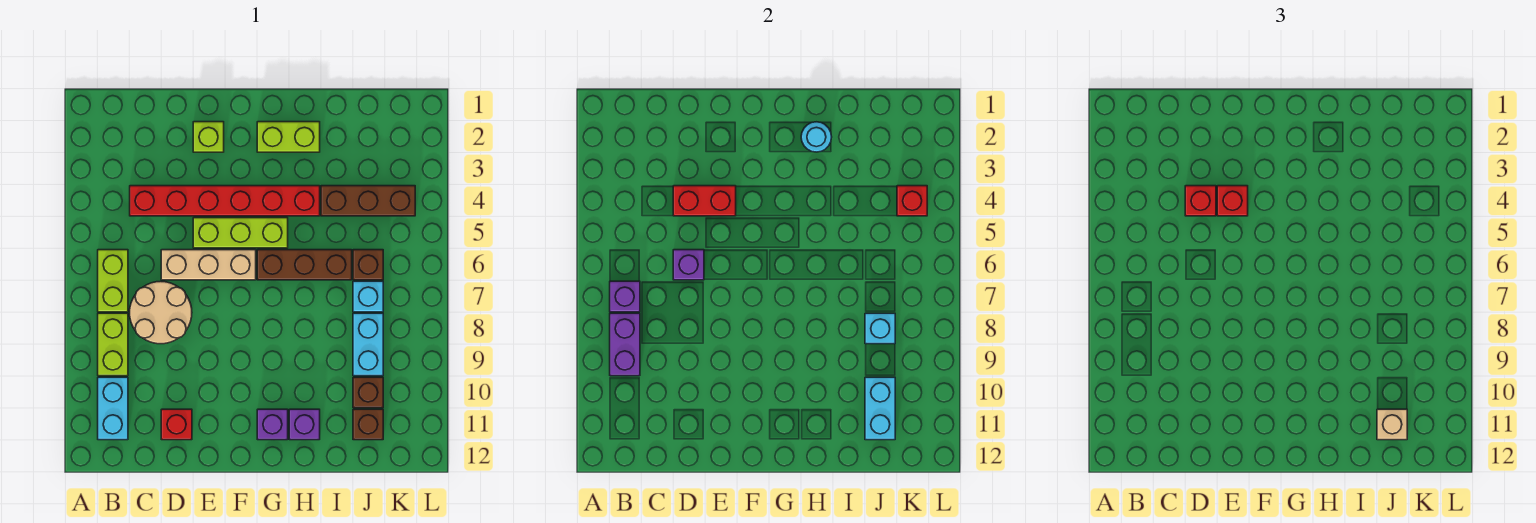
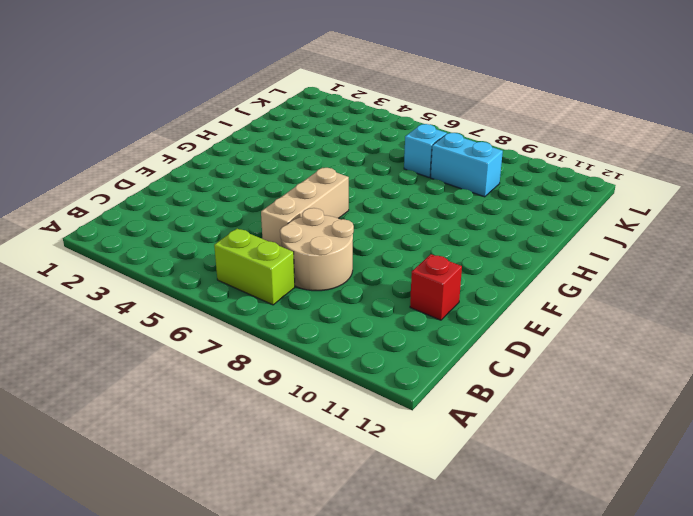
none -> lime 1x2 brick [98,313,128,376]
none -> cyan 1x2 brick [98,377,128,440]
none -> red 1x6 brick [130,186,320,216]
none -> lime 1x1 brick [193,122,224,152]

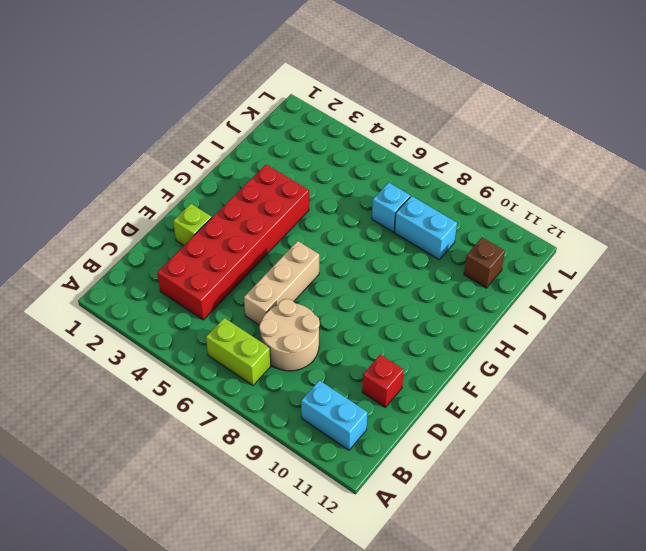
red 2x6 brick [157,164,309,320] -> red 1x6 brick [130,186,320,216]
none -> lime 1x2 brick [98,313,128,376]
none -> lime 1x3 brick [193,218,288,248]
none -> lime 1x2 brick [257,122,320,152]
none -> brown 1x3 brick [257,250,352,280]

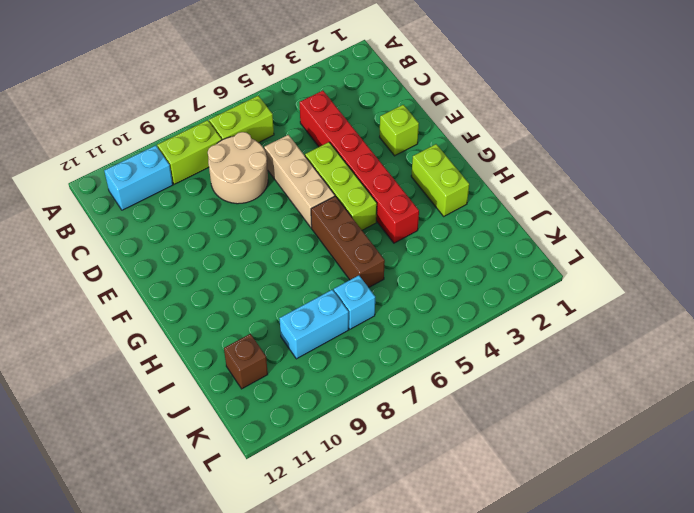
none -> red 1x1 brick [161,409,192,440]
none -> purple 1x1 brick [257,409,288,440]
none -> purple 1x1 brick [289,409,320,440]
none -> brown 1x3 brick [321,186,415,216]

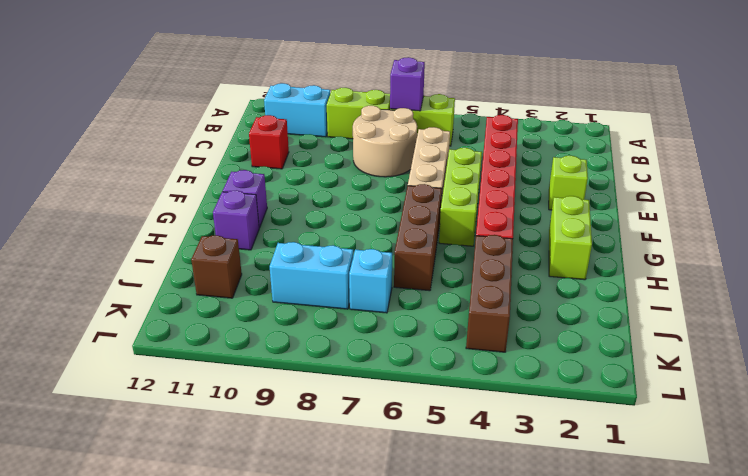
none -> brown 1x1 brick [353,250,383,280]
none -> brown 1x1 brick [353,377,383,408]
none -> purple 1x2 brick [610,313,640,376]
none -> red 1x2 brick [673,186,736,216]

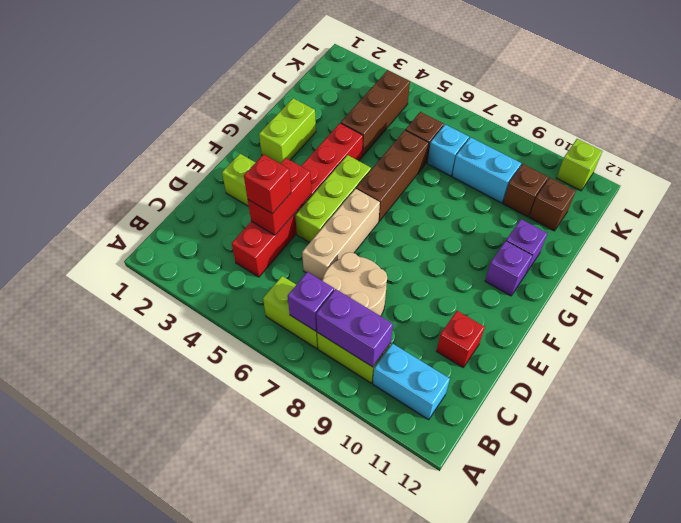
lime 1x1 brick [557,139,602,191] -> none
none -> purple 1x1 brick [673,250,704,280]
none -> cyan 1x1 round brick [801,122,832,152]
none -> cyan 1x1 brick [865,313,895,344]
none -> cyan 1x2 brick [865,377,895,440]

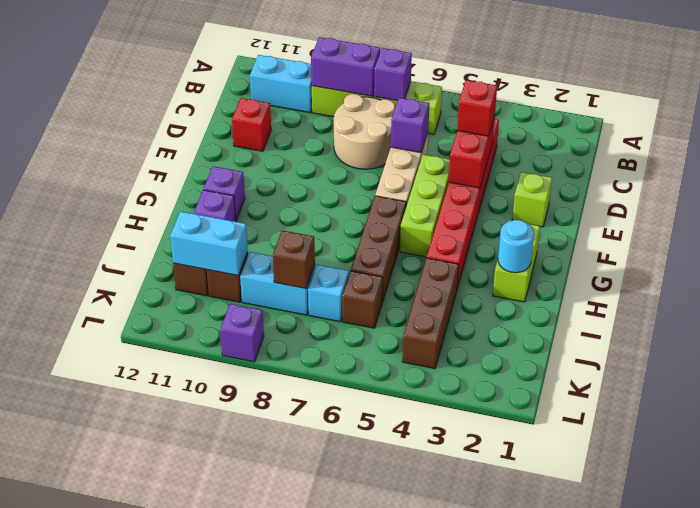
brown 1x1 brick [273,230,315,288] -> cyan 1x1 brick [865,313,895,344]
purple 1x1 brick [220,304,264,362] -> none
none -> red 1x1 brick [897,186,927,216]
none -> red 1x1 brick [1217,186,1248,216]
none -> tan 1x1 brick [1377,409,1407,440]

